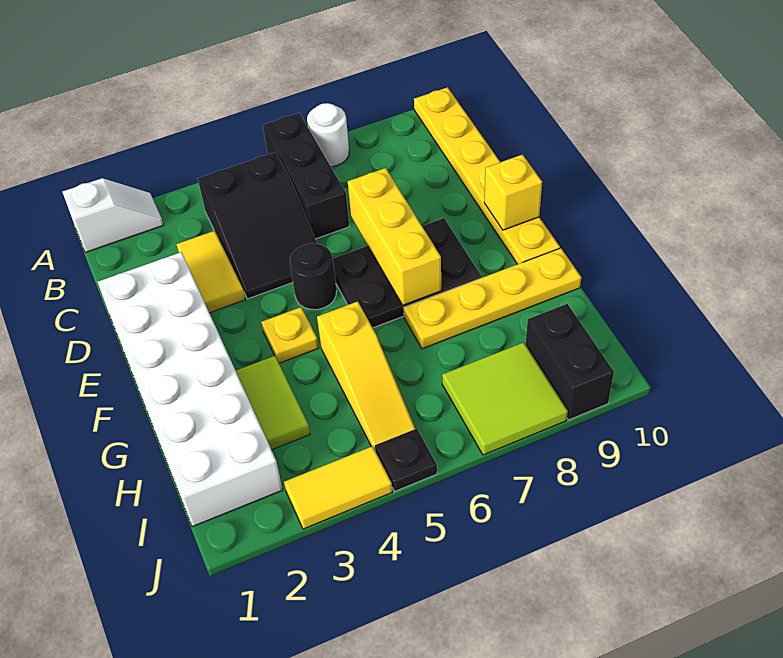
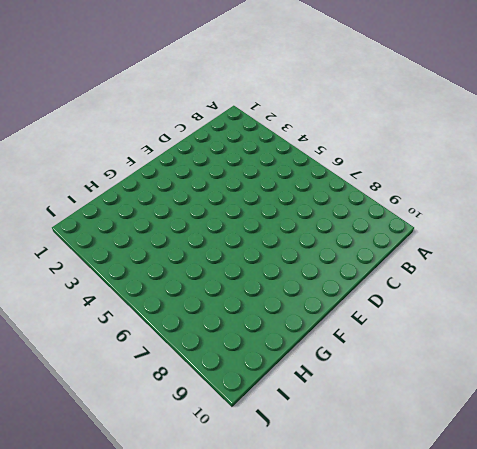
none -> white 1x2 slope [63,178,164,252]
none -> black 1x3 brick [263,113,349,239]
none -> white 1x1 round brick [307,103,349,167]

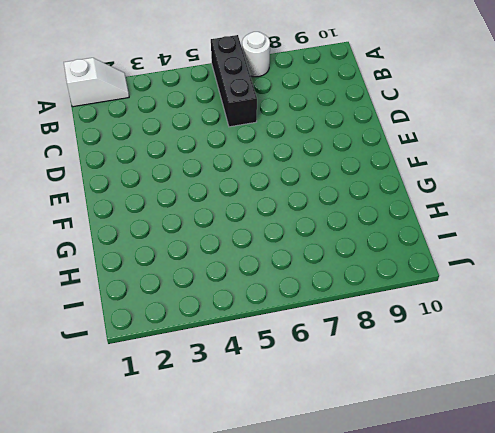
none -> yellow 1x6 plate [414,87,560,264]
none -> black 2x3 slope [198,152,317,299]
none -> yellow 1x2 tile [176,231,245,313]

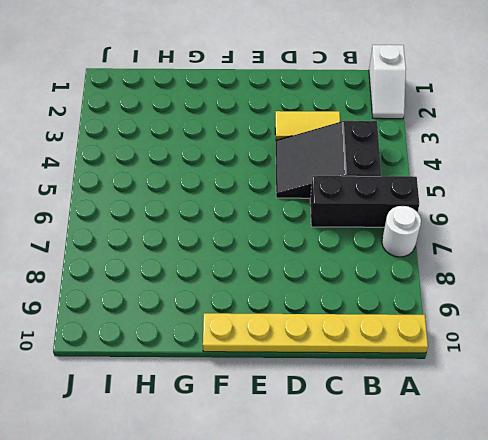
none -> white 2x6 brick [98,252,283,527]
none -> black 1x1 round brick [290,243,336,310]
none -> black 2x3 plate [333,218,482,328]

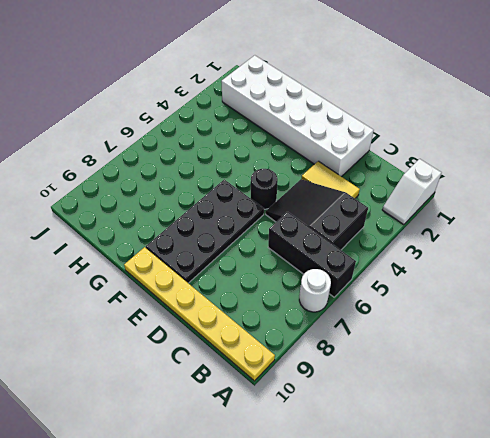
black 2x4 plate [146,179,264,283] -> black 2x3 plate [333,218,482,328]
none -> yellow 1x1 plate [261,307,319,363]
none -> lime 1x2 tile [236,356,310,450]
none -> yellow 1x3 slope [317,301,415,450]

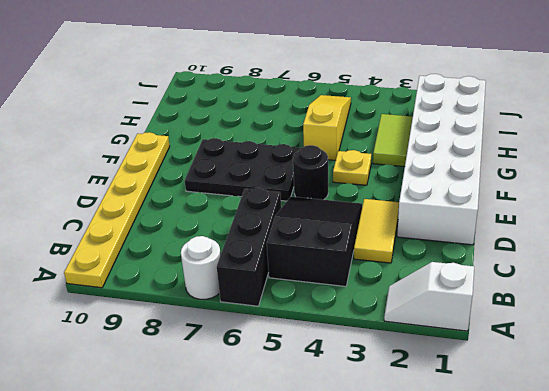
none -> yellow 1x4 plate [404,248,581,349]
none -> lime 2x2 tile [442,342,568,455]
none -> black 1x2 brick [526,304,614,420]

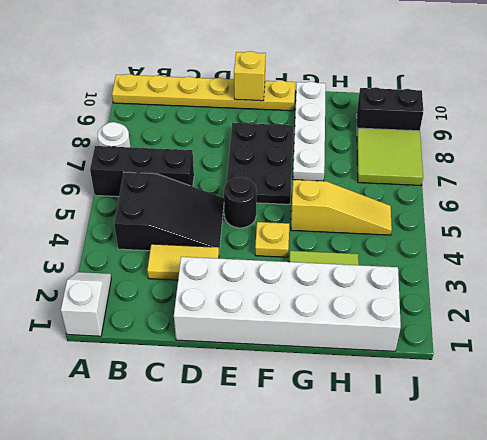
white 1x4 plate [293,82,326,181] -> yellow 1x4 plate [404,248,581,349]
none -> yellow 1x2 tile [284,446,392,529]
none -> black 1x1 plate [375,429,437,491]
none -> yellow 1x3 brick [348,168,441,305]

